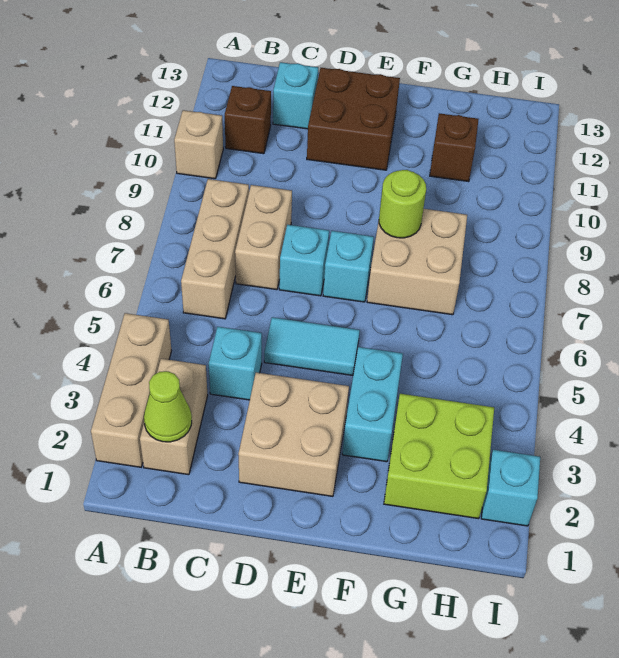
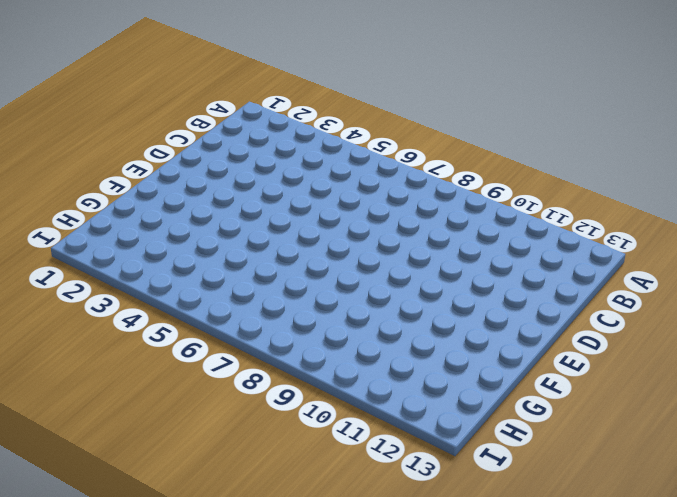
none -> tan 1x3 brick [91,313,171,467]
none -> tan 1x1 brick [174,110,223,179]
none -> tan 1x2 brick [140,359,208,475]

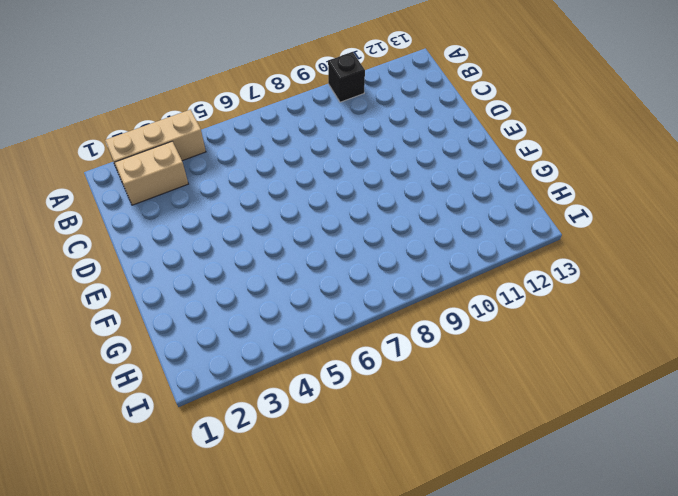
black 1x1 brick [328,52,365,102] -> tan 1x1 brick [174,110,223,179]
none -> tan 1x3 brick [181,179,249,319]
none -> brown 1x1 brick [225,86,271,154]
none -> cyan 1x1 brick [209,327,262,400]

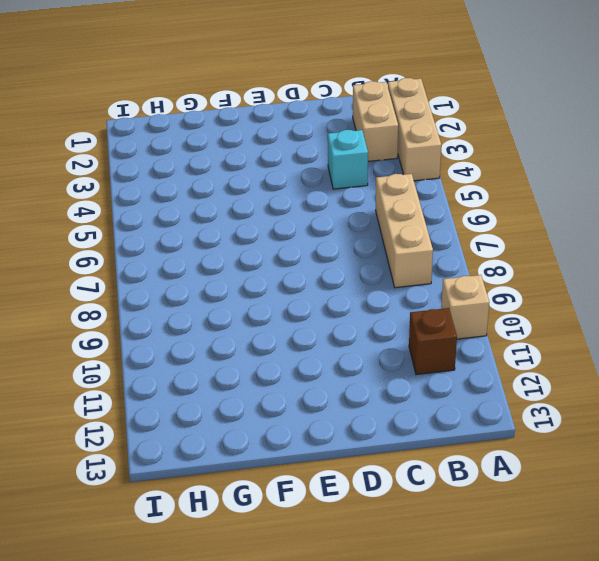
none -> tan 1x2 brick [235,185,292,290]
none -> cyan 1x1 brick [273,62,318,129]
none -> tan 2x2 brick [238,373,349,496]

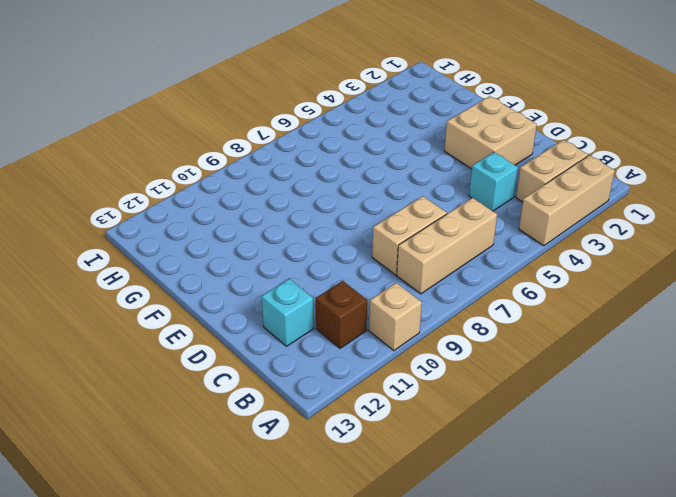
none -> cyan 1x2 tile [264,317,360,375]
none -> cyan 1x1 brick [279,225,329,296]
none -> brown 2x2 brick [307,68,400,170]

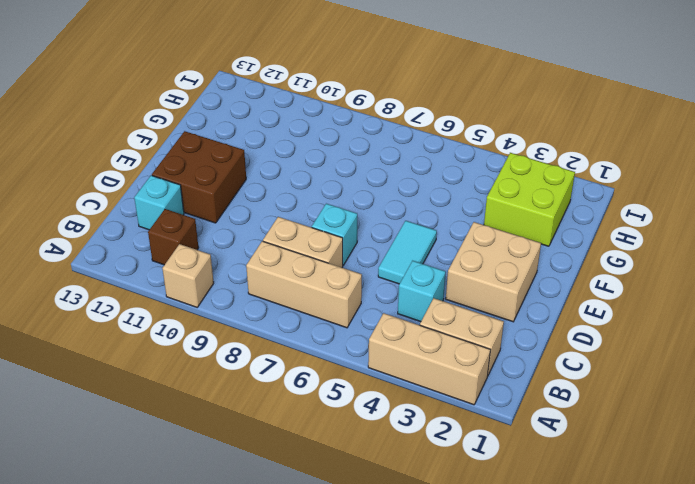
none -> cyan 1x1 brick [323,231,374,302]
none -> cyan 1x2 brick [342,347,403,462]
none -> tan 2x2 brick [367,209,467,315]

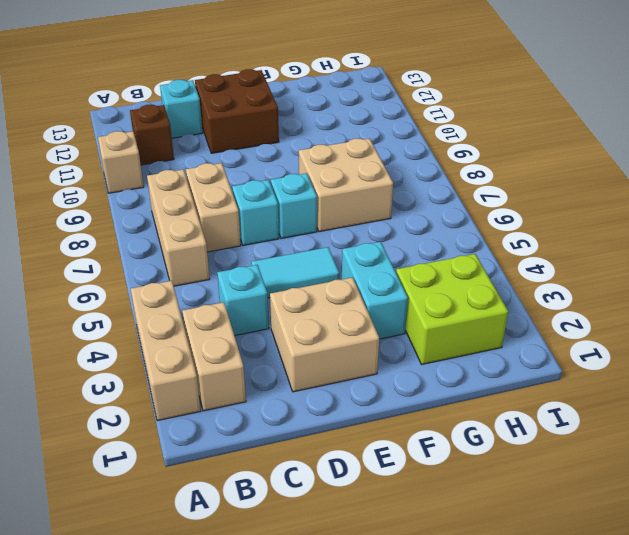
none -> brown 1x1 brick [430,113,479,182]
none -> cyan 1x1 brick [481,450,540,526]
none -> lime 1x1 cone [144,371,192,442]

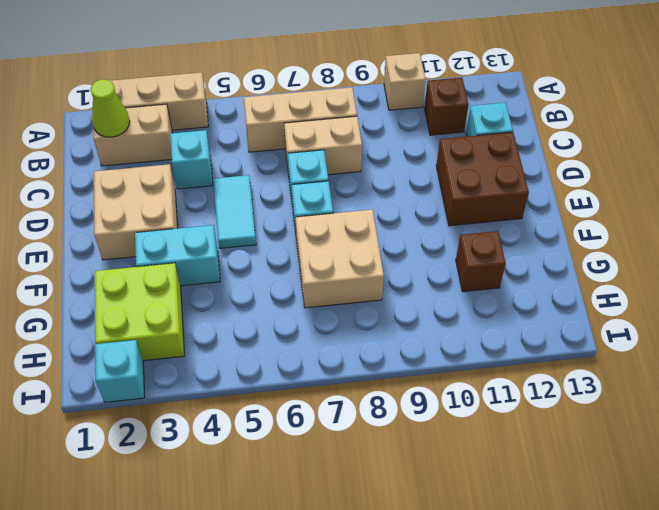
none -> lime 1x1 round brick [379,170,426,238]

